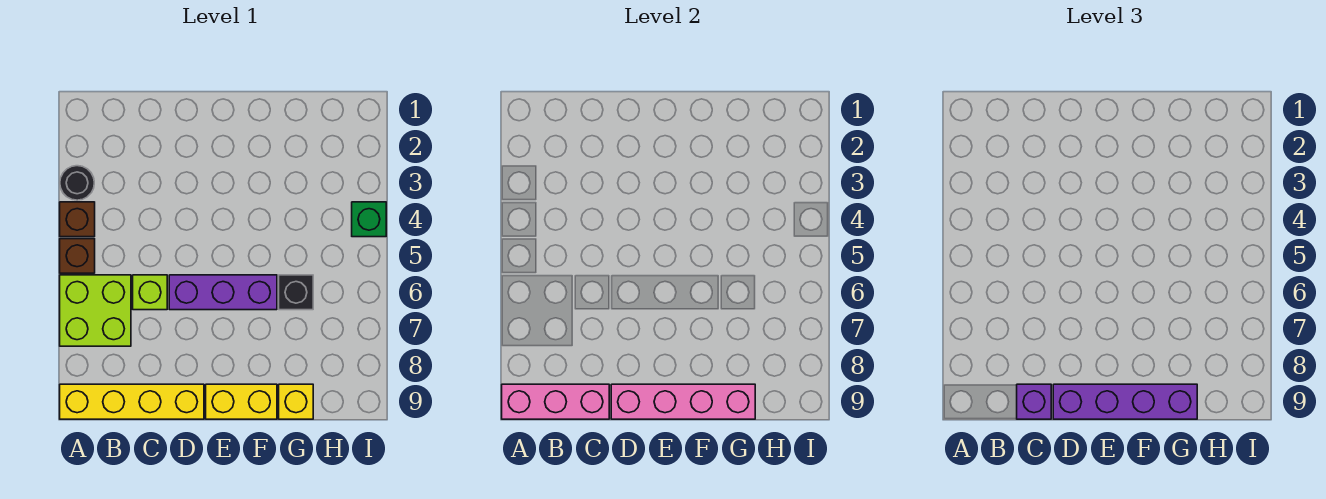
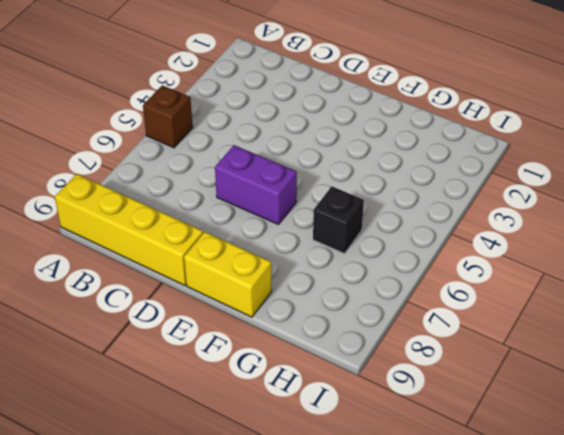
purple 1x2 brick [215,145,297,225] -> purple 1x3 brick [169,275,277,310]
none -> black 1x1 round brick [60,166,94,200]
none -> brown 1x1 brick [60,202,95,237]
none -> lime 2x2 brick [60,275,131,346]

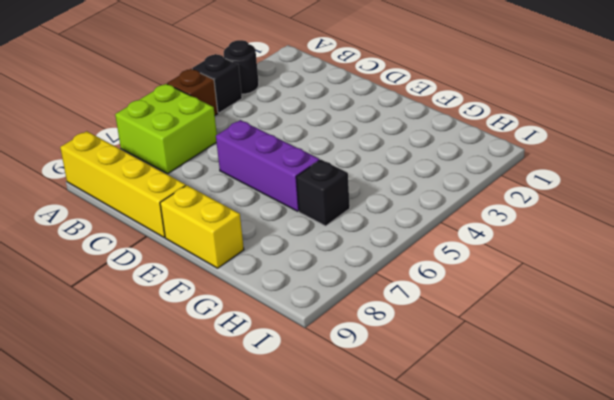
black 1x1 brick [192,54,242,113] -> brown 1x1 brick [60,202,95,237]
none -> lime 1x1 brick [133,275,167,310]
none -> yellow 1x1 brick [279,384,313,419]
none -> green 1x1 brick [352,202,386,237]

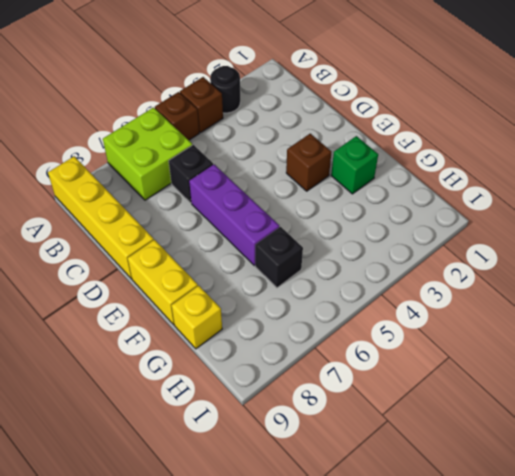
black 1x1 brick [169,145,213,203] -> lime 1x1 brick [133,275,167,310]
brown 1x1 brick [286,134,331,191] -> none
green 1x1 brick [331,136,378,194] -> green 1x1 brick moved to [352,202,386,237]
none -> pink 1x3 brick [502,384,609,419]
none -> pink 1x4 brick [611,384,755,419]
none -> purple 1x1 brick [1017,384,1051,419]

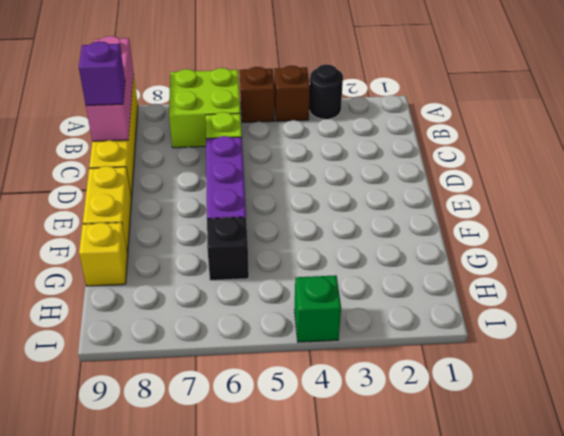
none -> pink 1x4 brick [611,384,755,419]
none -> purple 1x4 brick [1053,384,1197,419]

